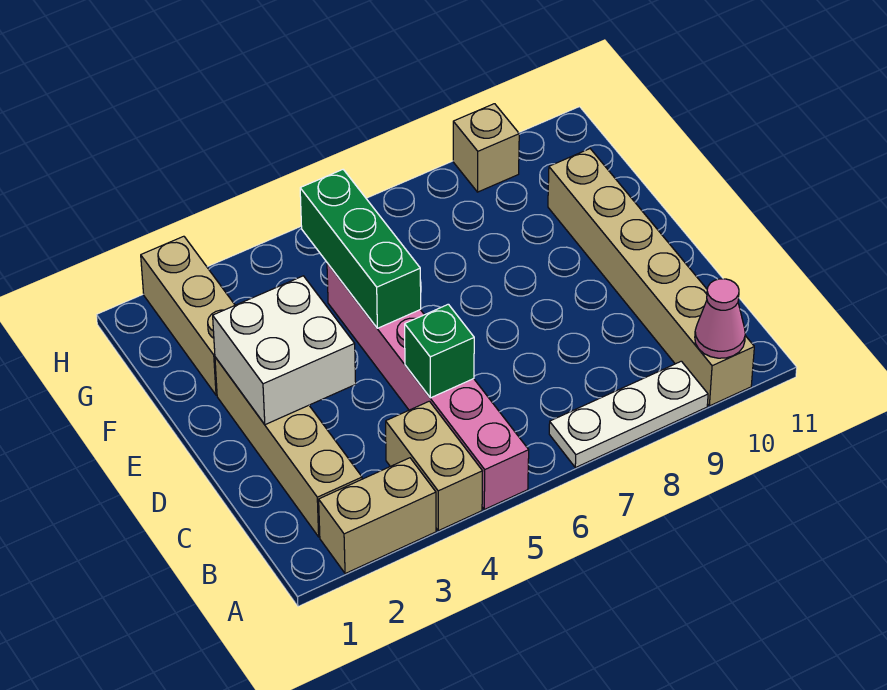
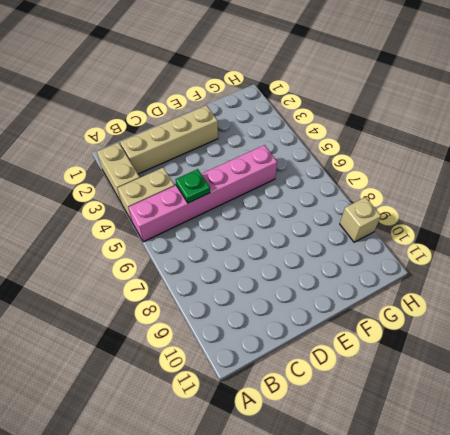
green 1x1 plate [176,169,210,203] -> green 1x1 brick [405,304,474,398]
none -> white 1x3 plate [549,361,708,468]
none -> tan 1x6 brick [548,149,754,406]
none -> tan 1x3 brick [141,236,235,395]

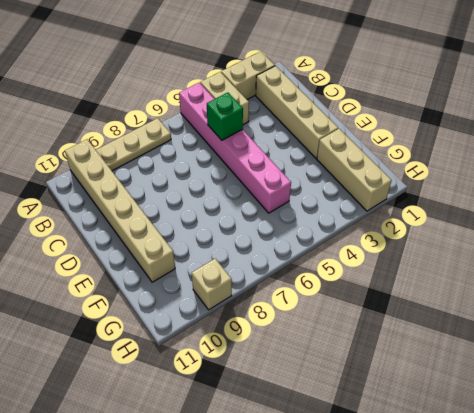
tan 1x3 plate [96,118,171,171] -> white 1x3 plate [549,361,708,468]
none -> pink 1x1 cone [695,279,745,358]
none -> white 2x2 brick [213,276,356,425]
none -> green 1x3 brick [300,170,421,328]

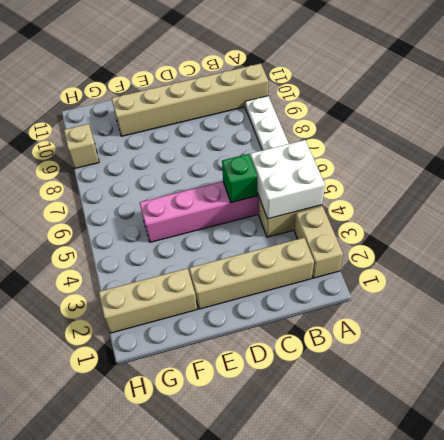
white 2x2 brick [250,140,325,219] -> white 2x2 brick moved to [213,276,356,425]
none -> pink 1x1 cone [695,279,745,358]
none -> green 1x3 brick [300,170,421,328]

